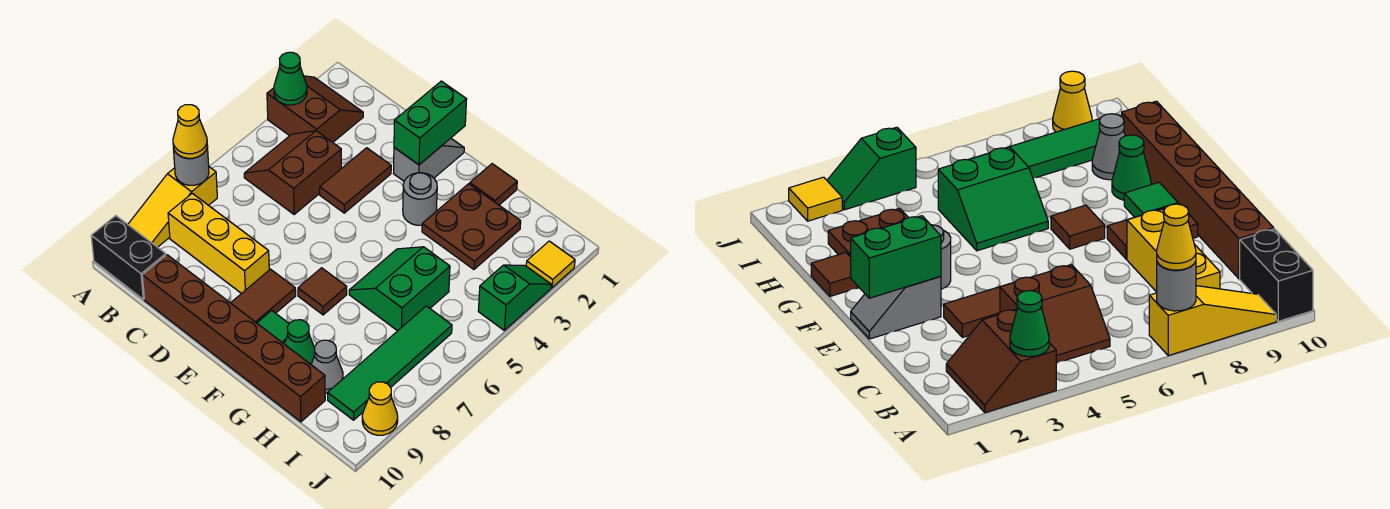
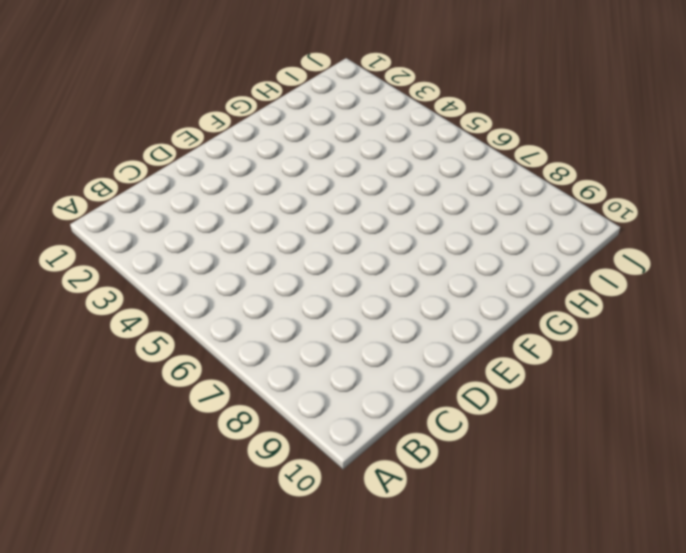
none -> brown 2x2 slope [267,76,363,142]
none -> yellow 1x3 slope [128,167,217,247]
none -> black 1x2 brick [91,216,166,299]

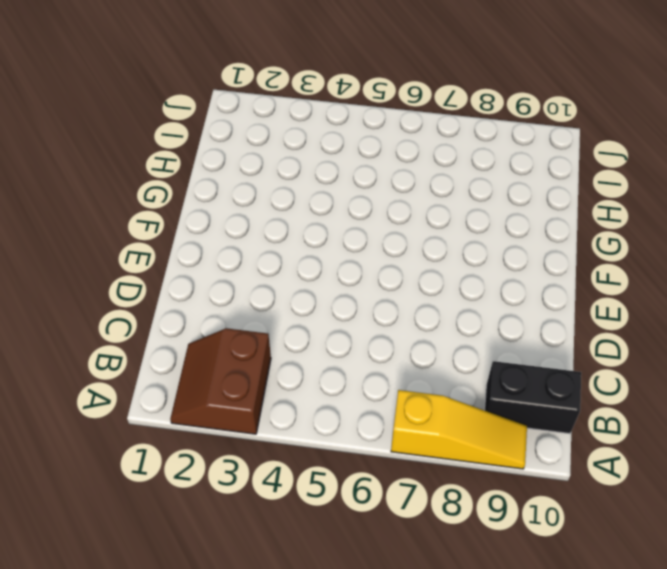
black 1x2 brick [485,361,581,434] -> black 1x2 brick turned to [91,216,166,299]
none -> brown 2x2 slope [244,131,341,214]
none -> yellow 1x3 brick [168,193,269,294]
none -> brown 1x6 brick [142,255,325,422]

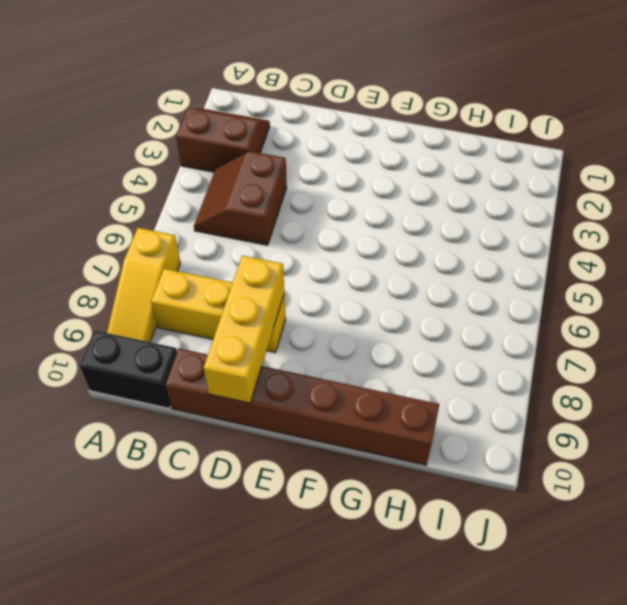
yellow 1x3 brick [204,256,284,403] -> none
none -> brown 1x2 tile [320,148,391,213]
none -> grey 1x2 slope [394,138,464,181]
none -> brown 1x2 tile [231,269,296,323]

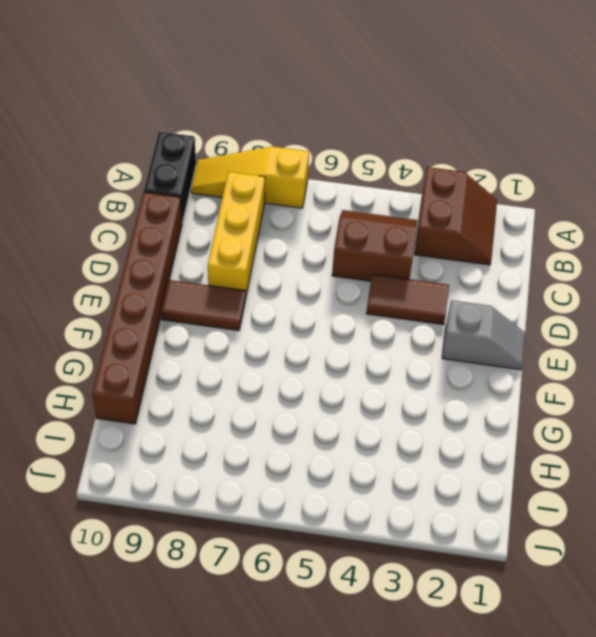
none -> grey 1x1 round brick [403,173,437,225]
none -> brown 1x1 tile [298,268,347,315]
none -> green 1x1 tile [257,310,289,344]

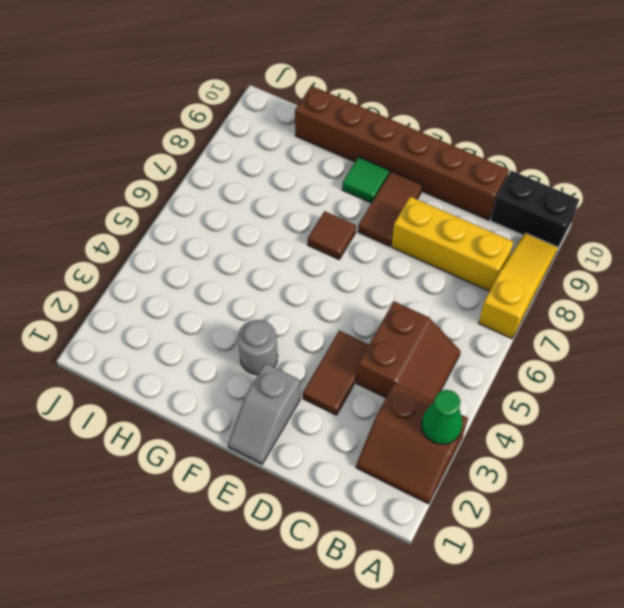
none -> brown 1x1 tile [470,164,517,205]
none -> brown 2x2 plate [422,184,521,269]
none -> green 2x2 slope [349,247,450,331]

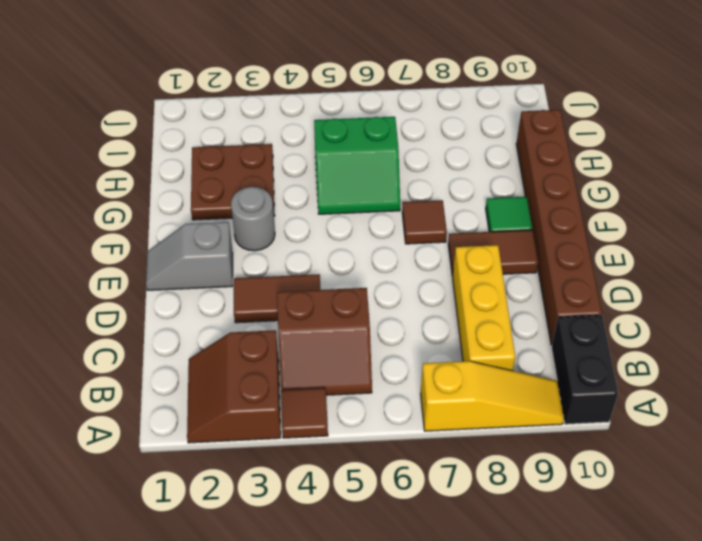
brown 1x1 tile [281,388,328,438] -> brown 1x1 tile moved to [470,164,517,205]
none -> green 1x1 cone [285,320,315,364]
none -> grey 1x1 cone [311,340,343,393]
none -> green 1x4 tile [328,306,452,420]

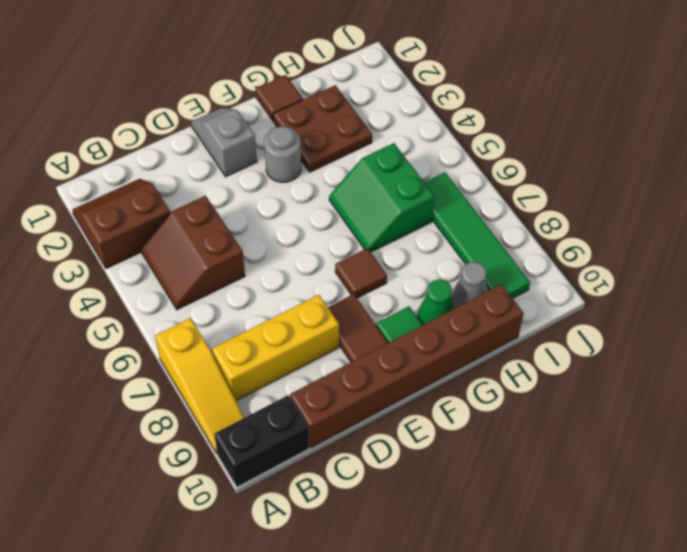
none -> brown 1x2 tile [320,148,391,213]
none -> yellow 1x1 tile [526,241,575,288]
none -> green 1x2 slope [478,265,551,330]

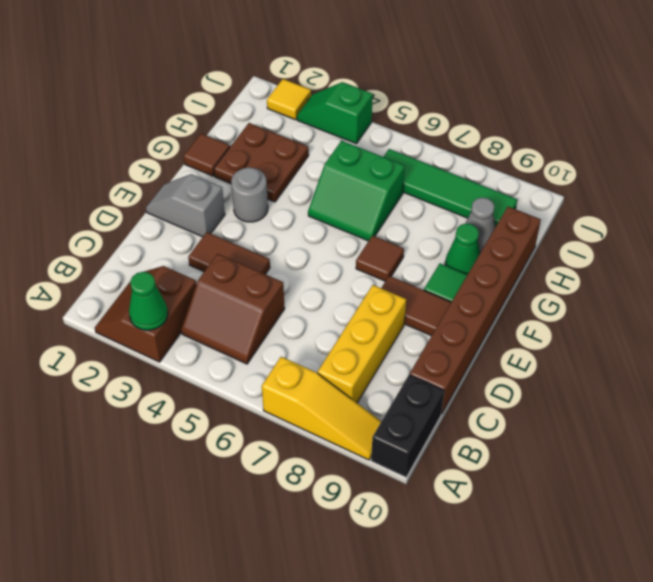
none -> yellow 1x1 cone [362,382,398,435]
none -> grey 1x1 round brick [173,146,209,185]
none -> green 1x2 brick [394,81,467,165]

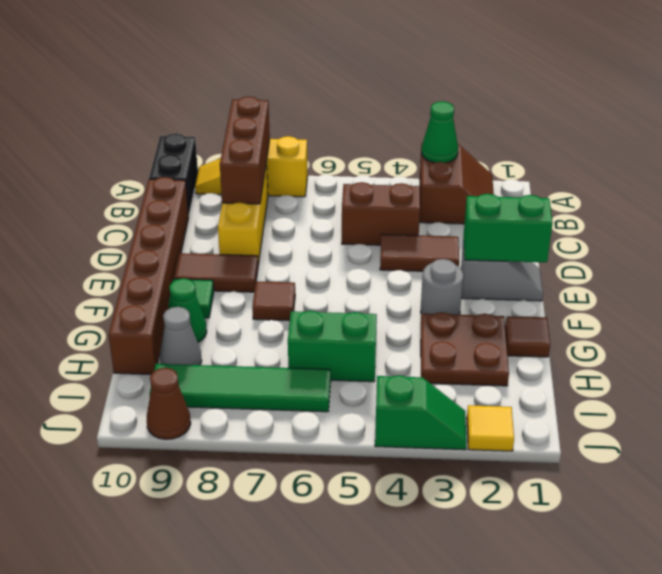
brown 1x3 brick [220,97,270,204] -> none
brown 1x1 cone [147,368,191,439] -> yellow 1x1 cone [362,382,398,435]
none -> grey 1x1 round brick [173,146,209,185]
none -> yellow 1x1 cone [173,105,207,158]

